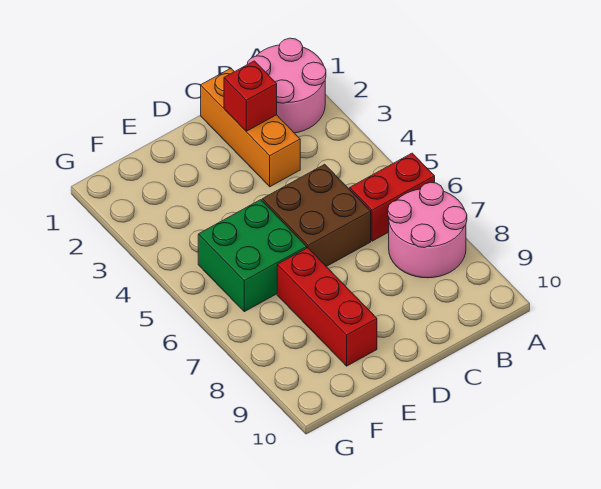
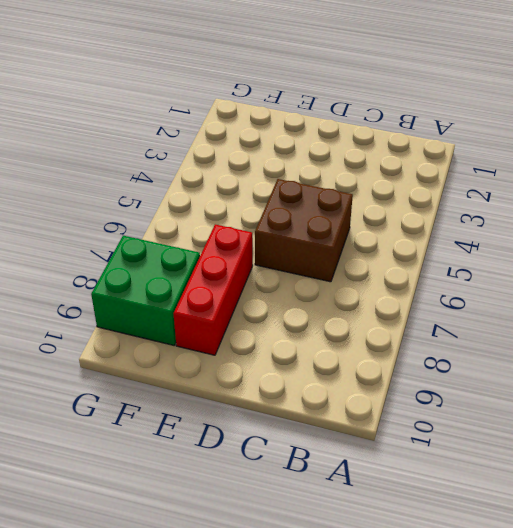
green 2x2 brick [91,236,200,345] -> green 2x2 brick moved to [198,200,307,312]
none -> pink 2x2 round brick [248,38,326,133]
none -> red 1x2 brick [350,153,435,241]

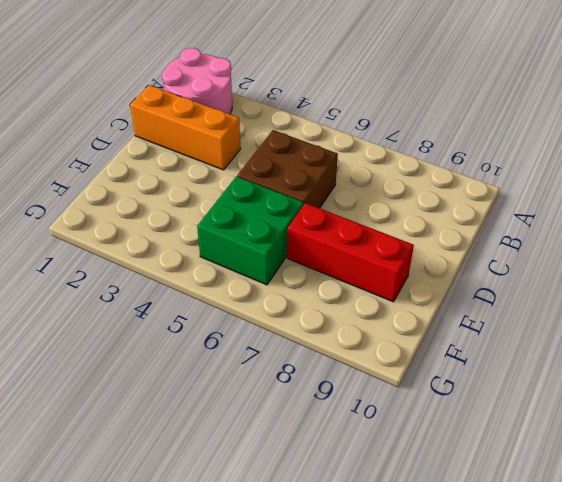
none -> red 1x2 brick [350,153,435,241]
none -> pink 2x2 round brick [388,182,467,278]

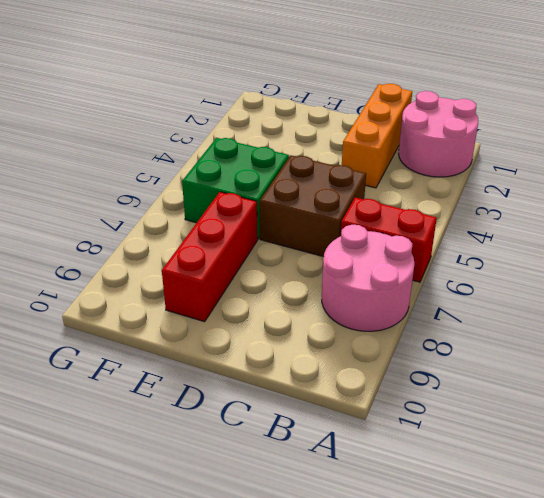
none -> red 1x1 brick [224,61,277,131]

